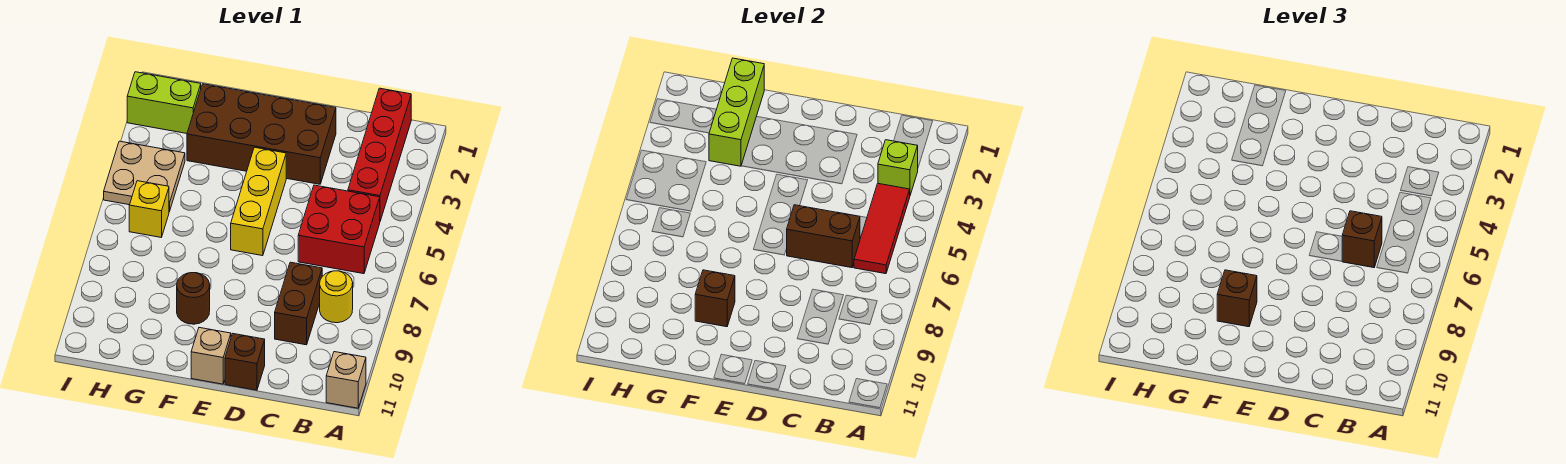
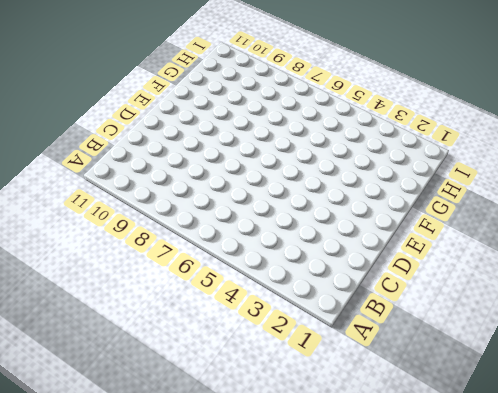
none -> tan 1x1 brick [326,352,366,408]
none -> red 1x4 brick [348,88,411,221]
none -> red 2x2 brick [298,185,380,274]

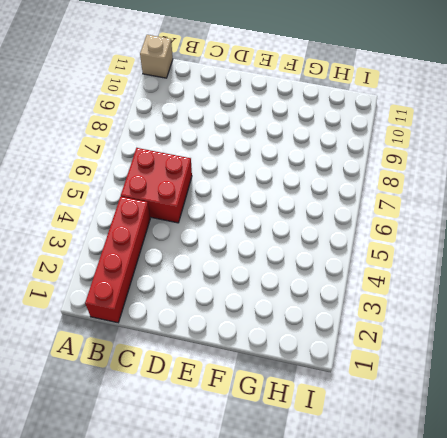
none -> yellow 1x1 round brick [320,271,353,323]
none -> brown 1x2 brick [275,262,322,345]
none -> brown 2x4 brick [187,84,336,184]

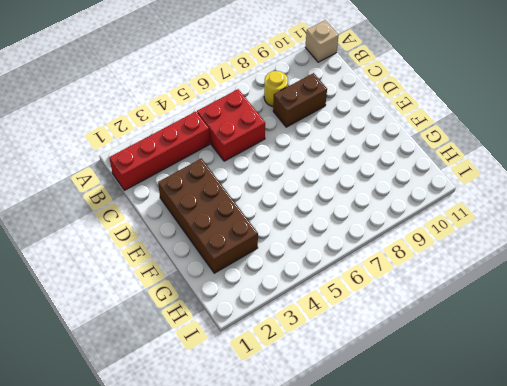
none -> brown 1x1 brick [225,334,265,390]
none -> yellow 1x3 brick [231,147,286,256]
none -> tan 1x1 brick [191,328,231,384]

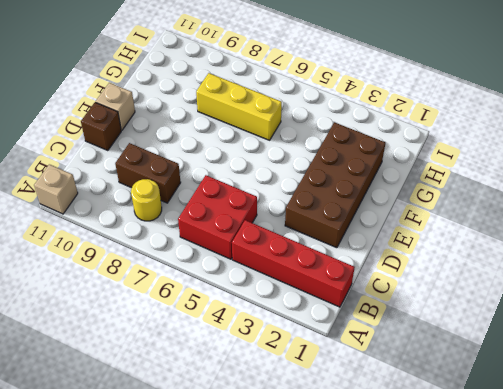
yellow 1x3 brick [196,73,282,140] -> yellow 1x3 brick moved to [231,147,286,256]
none -> brown 1x1 round brick [177,273,210,324]
none -> lime 1x2 brick [127,72,201,133]
none -> tan 2x2 plate [104,141,185,212]

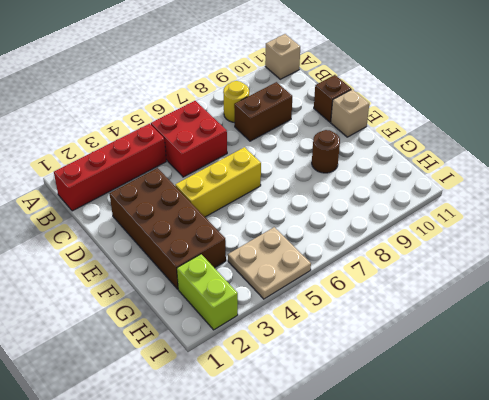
none -> yellow 1x1 brick [129,181,169,237]
none -> lime 1x1 brick [878,140,918,195]
none -> red 1x3 tile [854,184,910,274]

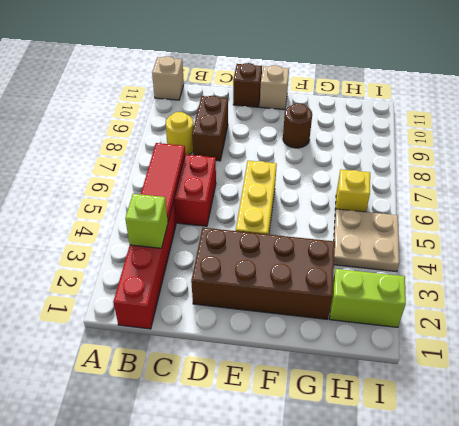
none -> brown 1x2 brick [787,205,860,268]
none -> brown 1x1 brick [695,270,735,327]
none -> lime 1x3 brick [709,58,764,166]

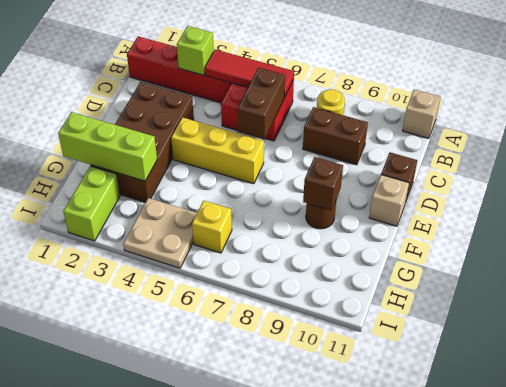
none -> brown 1x1 brick [1342,211,1382,268]
none -> brown 1x1 brick [1217,270,1257,327]

